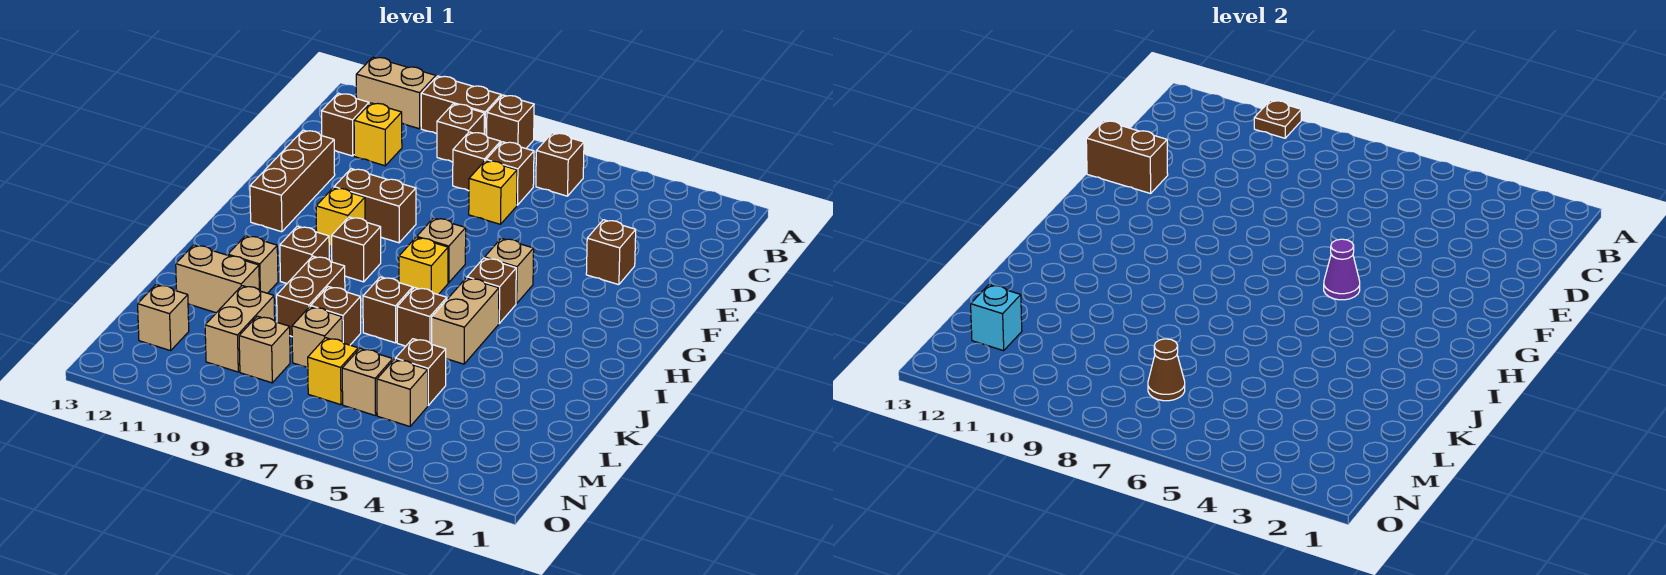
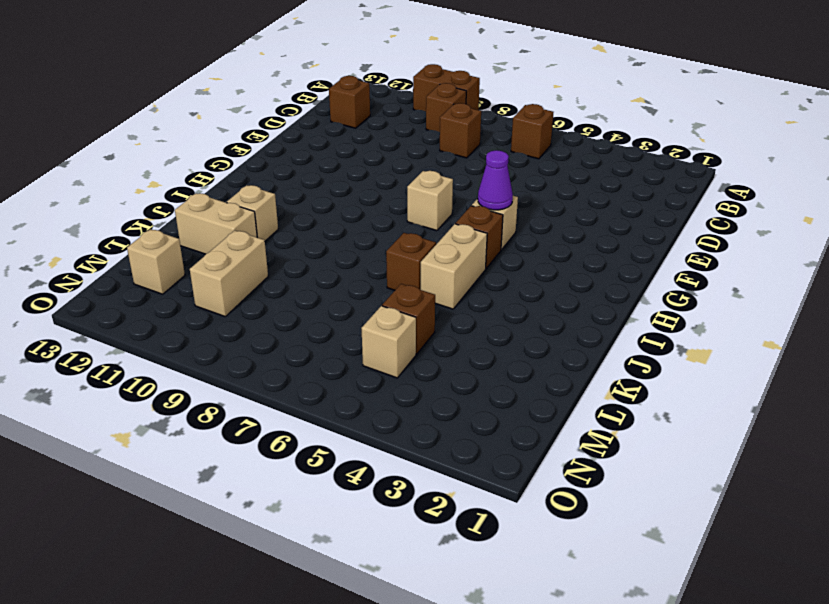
none -> brown 1x1 brick [487,95,534,148]
none -> tan 1x2 brick [356,57,436,129]
none -> brown 1x1 brick [486,142,534,205]
none -> yellow 1x1 brick [354,103,402,166]

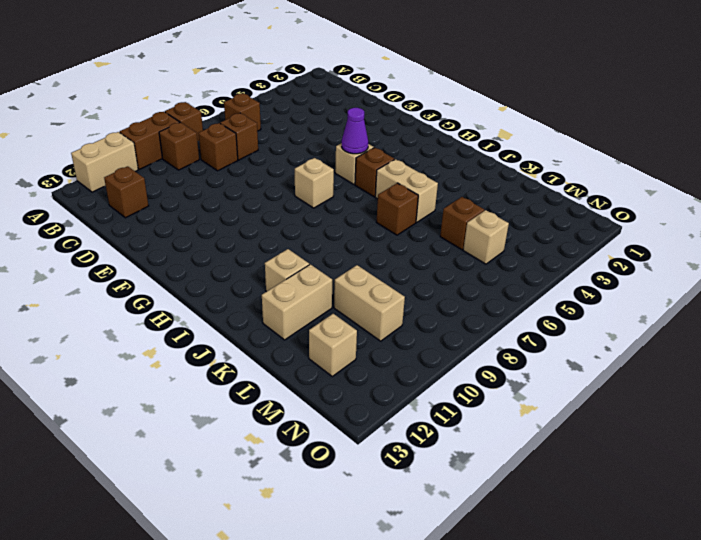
none -> yellow 1x1 brick [354,103,402,166]
none -> yellow 1x1 brick [469,161,517,224]
none -> brown 1x1 brick [586,220,636,285]
none -> brown 1x3 brick [250,130,335,232]

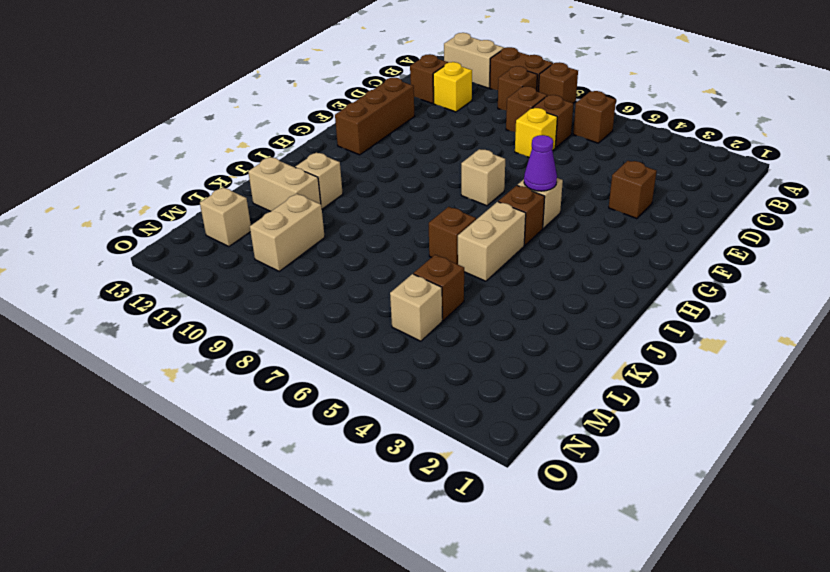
none -> brown 1x2 brick [334,169,416,243]
none -> yellow 1x1 brick [316,188,365,247]
none -> yellow 1x1 brick [399,237,448,295]
none -> brown 1x1 brick [332,217,381,282]

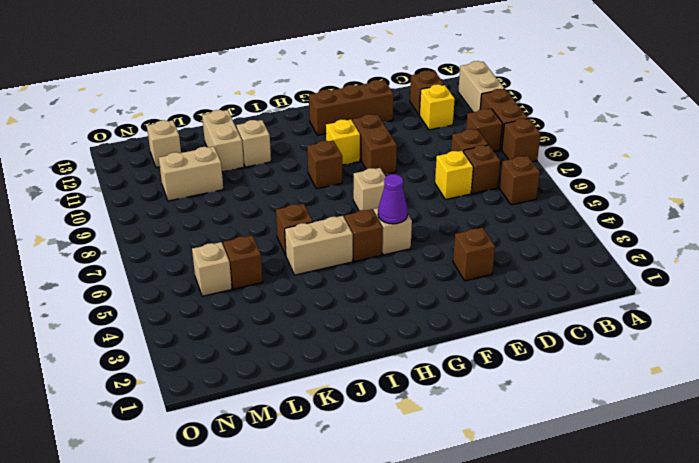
none -> yellow 1x1 brick [399,237,448,295]
none -> brown 1x1 brick [280,226,329,283]
none -> brown 1x1 brick [363,277,413,343]
none -> brown 1x2 brick [277,256,345,337]

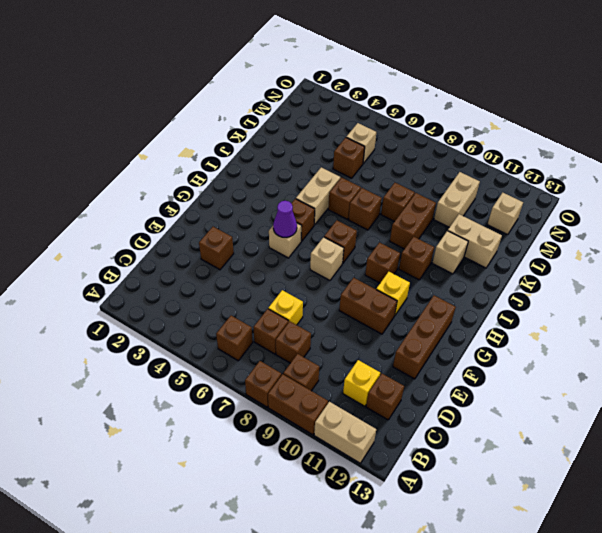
brown 1x1 brick [324,220,357,263] -> yellow 1x1 brick [399,237,448,295]
none -> tan 1x1 brick [292,307,342,368]
none -> tan 1x1 brick [342,349,393,416]
none -> yellow 1x1 brick [308,338,358,405]
none -> tan 1x1 brick [239,316,290,383]

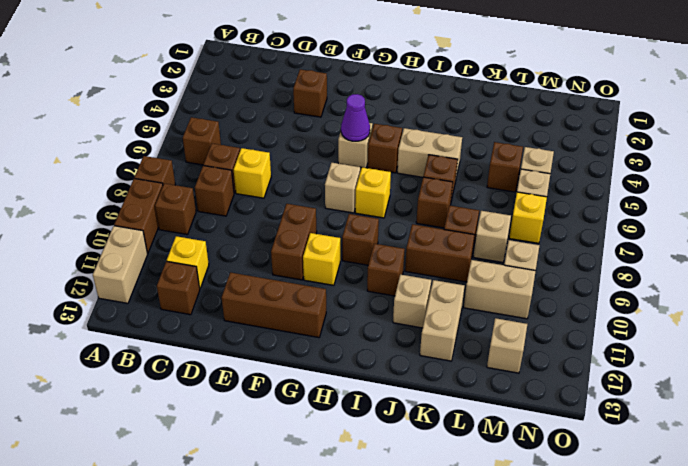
none -> brown 1x1 plate [1254,100,1301,138]
none -> brown 1x2 brick [1086,121,1168,193]
none -> brown 1x1 cone [1148,339,1185,401]
none -> cyan 1x1 brick [971,285,1022,351]

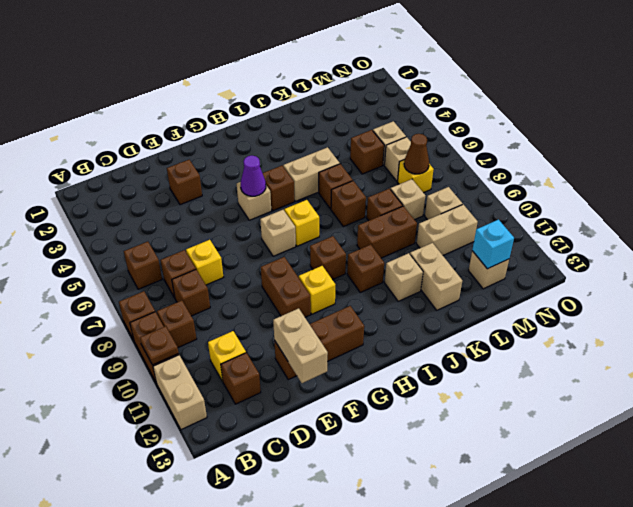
tan 1x2 brick [273,308,328,383] -> brown 1x2 brick [1086,121,1168,193]

